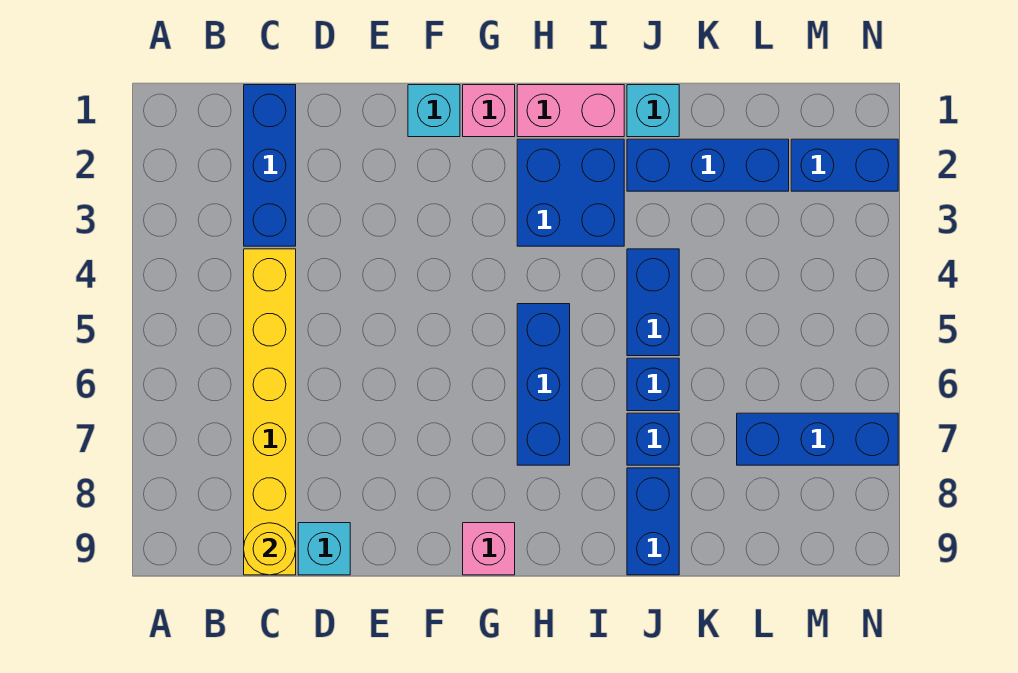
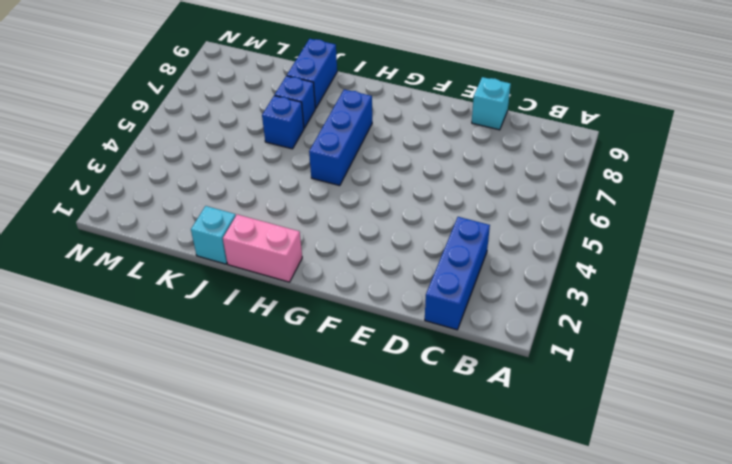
none -> yellow 1x6 brick [244,249,296,575]
none -> cyan 1x1 brick [408,85,460,137]
none -> pink 1x1 brick [463,85,515,137]

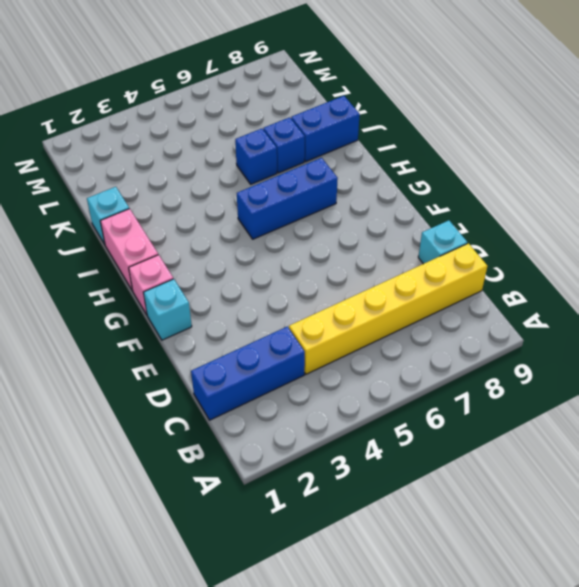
none -> pink 1x1 brick [463,523,515,575]
none -> blue 2x2 brick [517,139,624,246]
none -> blue 1x3 brick [627,139,789,191]

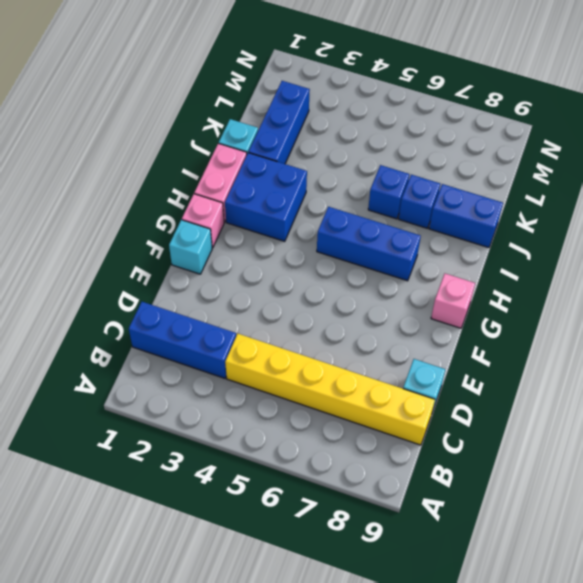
none -> blue 1x2 brick [627,249,679,356]
none -> blue 1x3 brick [737,413,898,465]
none -> blue 1x2 brick [791,139,898,191]

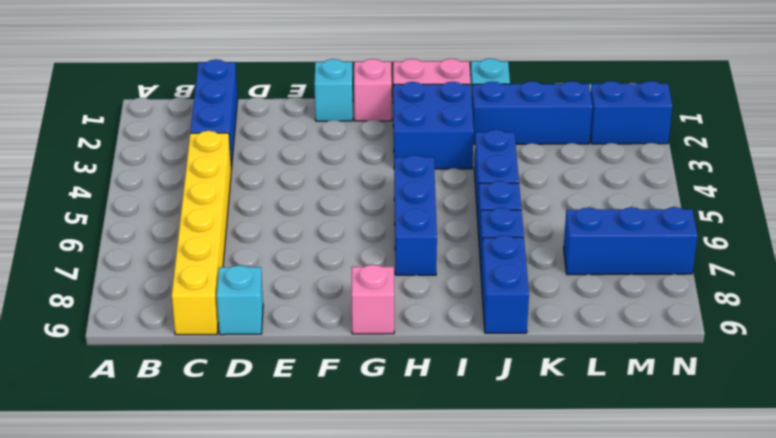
none -> yellow 1x1 round brick [244,523,296,575]

